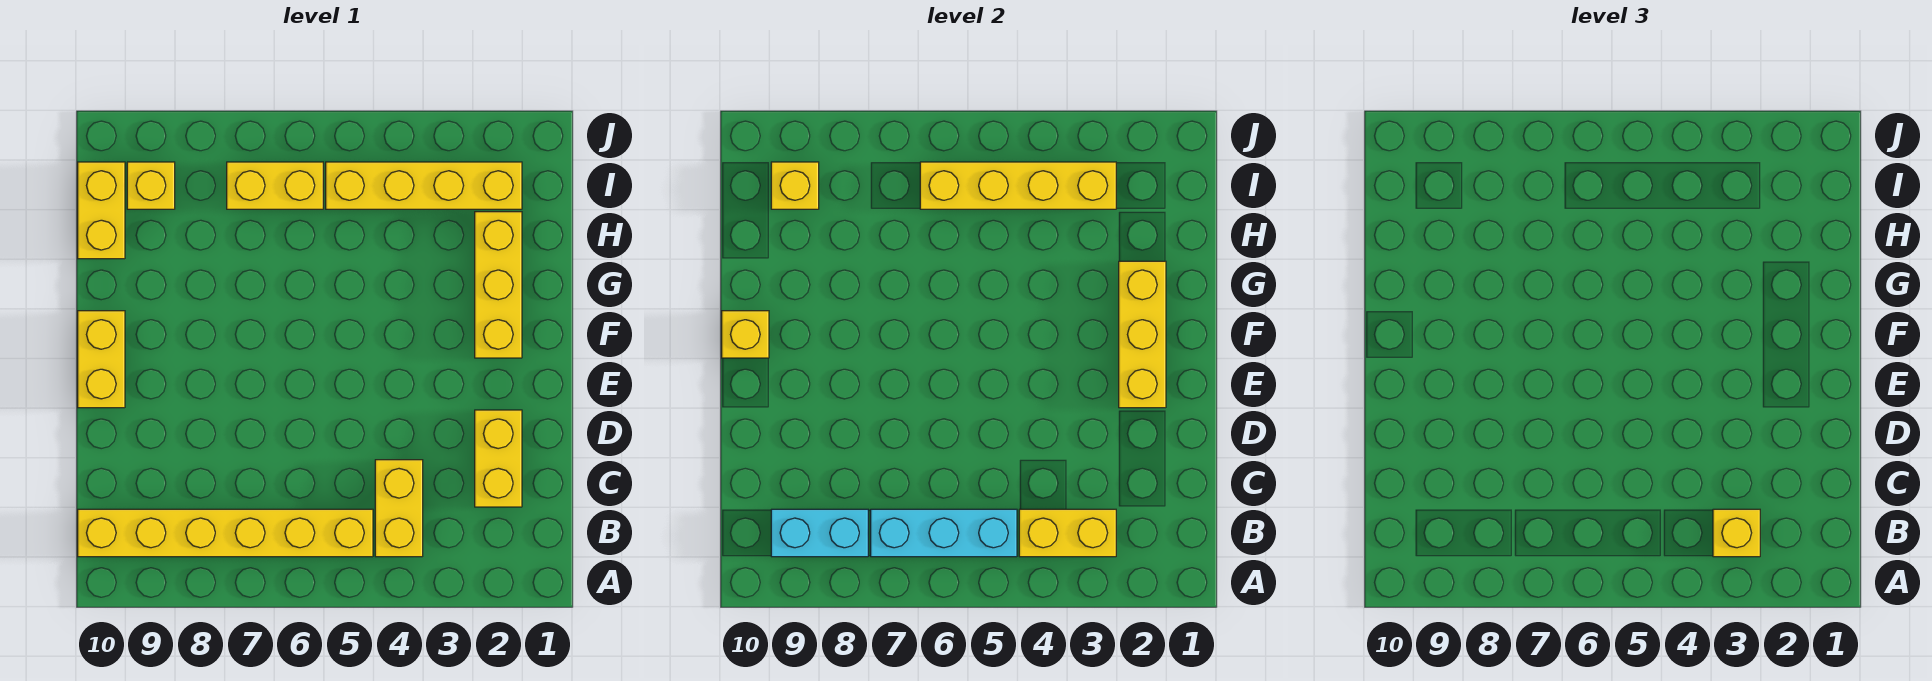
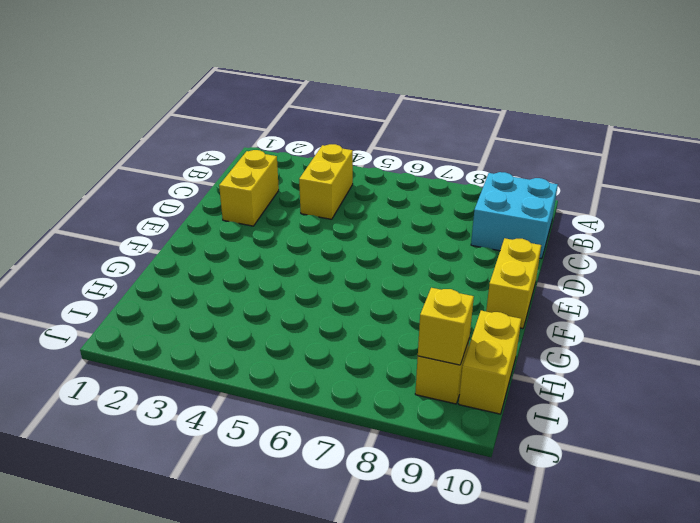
cyan 2x2 brick [471,172,558,258] -> yellow 1x6 brick [78,509,373,557]
none -> yellow 1x3 brick [475,212,522,358]
none -> yellow 1x4 brick [326,162,522,209]
none -> yellow 1x2 brick [227,162,323,209]

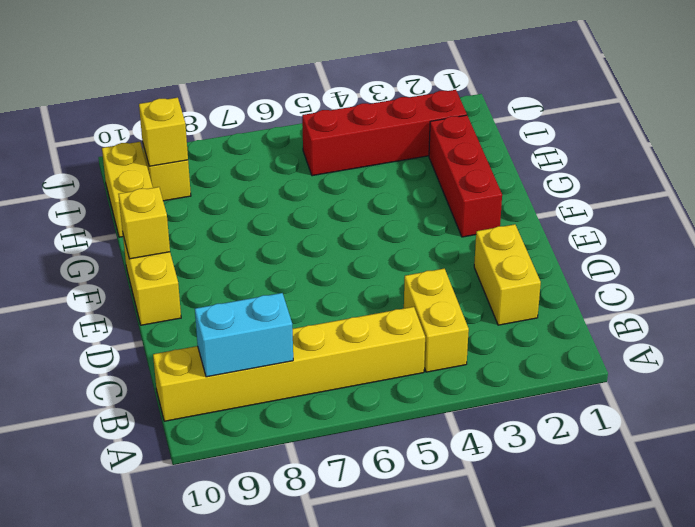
red 1x3 brick [429,115,502,237] -> yellow 1x3 brick [475,212,522,358]
red 1x4 brick [302,90,467,176] -> yellow 1x4 brick [326,162,522,209]
none -> yellow 1x2 brick [227,162,323,209]
none -> yellow 1x2 brick [1019,509,1116,557]
none -> cyan 1x3 brick [871,509,1017,557]

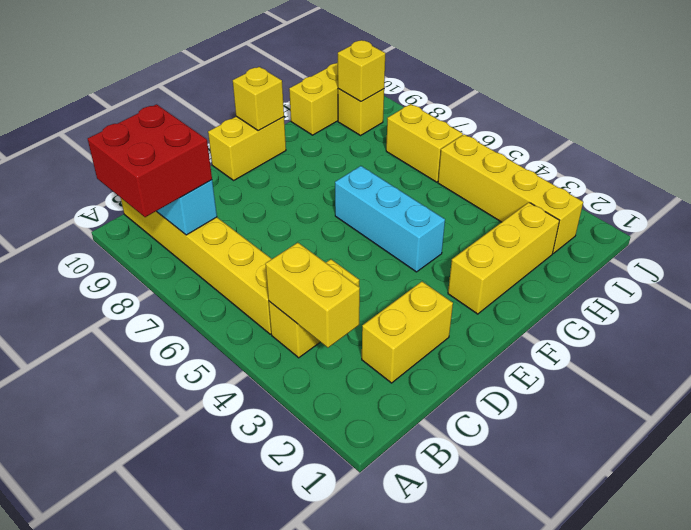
red 2x2 brick [88,104,212,217] -> none
cyan 1x3 brick [335,166,445,272] -> cyan 1x3 brick moved to [871,509,1017,557]
none -> yellow 1x3 brick [1119,261,1166,408]
none -> yellow 1x4 brick [920,162,1116,209]
none -> yellow 1x1 brick [1713,509,1760,557]

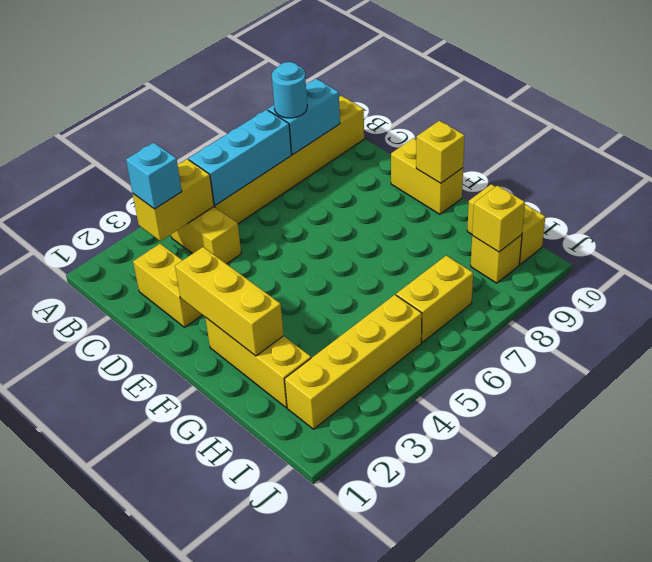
cyan 1x1 brick [126,143,182,209] -> yellow 1x1 brick [1713,509,1760,557]
cyan 1x1 round brick [272,62,307,118] -> none
none -> yellow 1x4 brick [920,162,1116,209]

